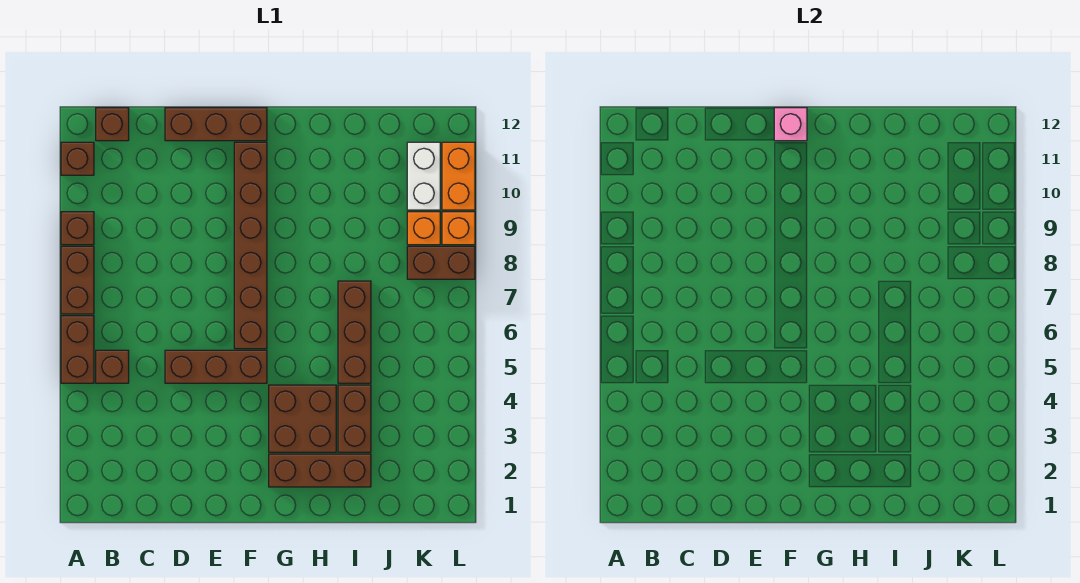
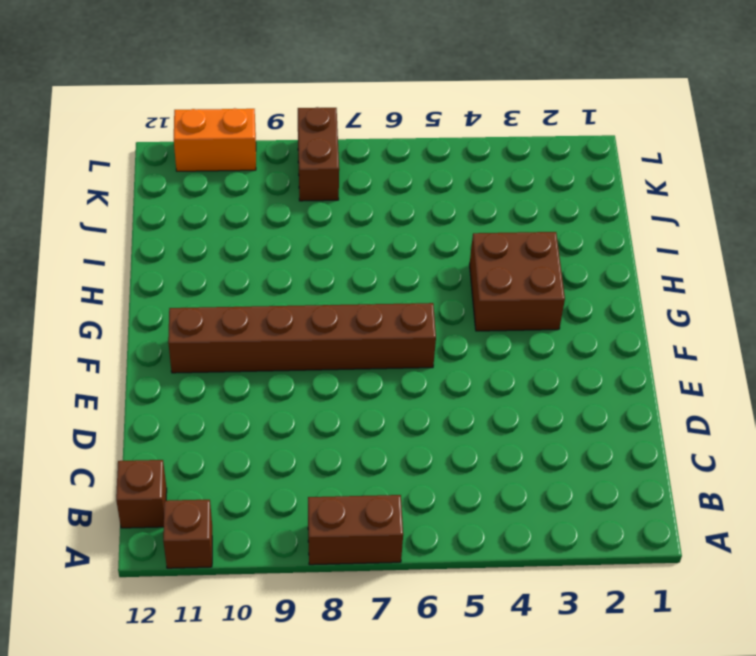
none -> brown 1x2 brick [61,316,94,383]
none -> brown 1x1 brick [61,212,94,245]
none -> brown 1x1 brick [96,350,129,383]

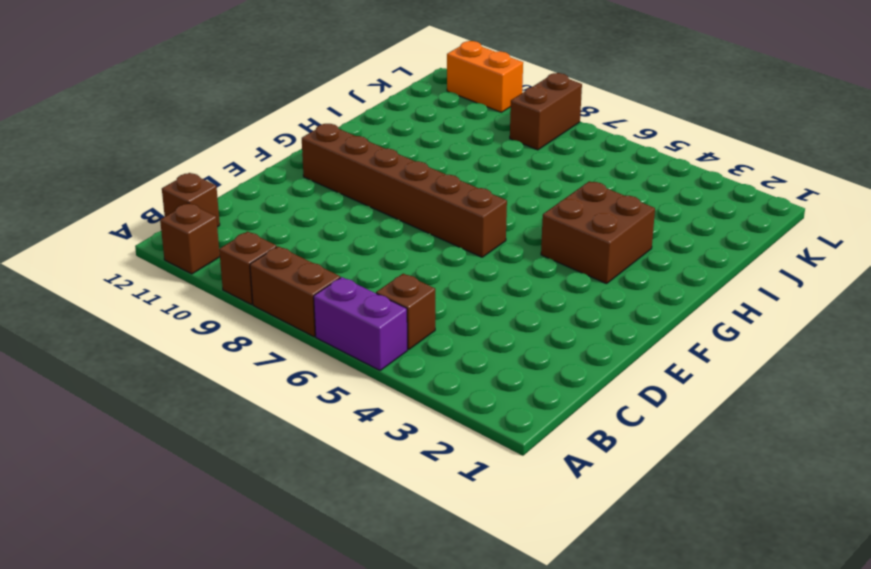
purple 1x2 brick [314,277,407,370] -> brown 1x2 brick [61,316,94,383]
none -> brown 1x3 brick [165,350,267,383]
none -> brown 1x3 brick [165,108,267,141]
none -> brown 1x3 brick [269,454,371,487]

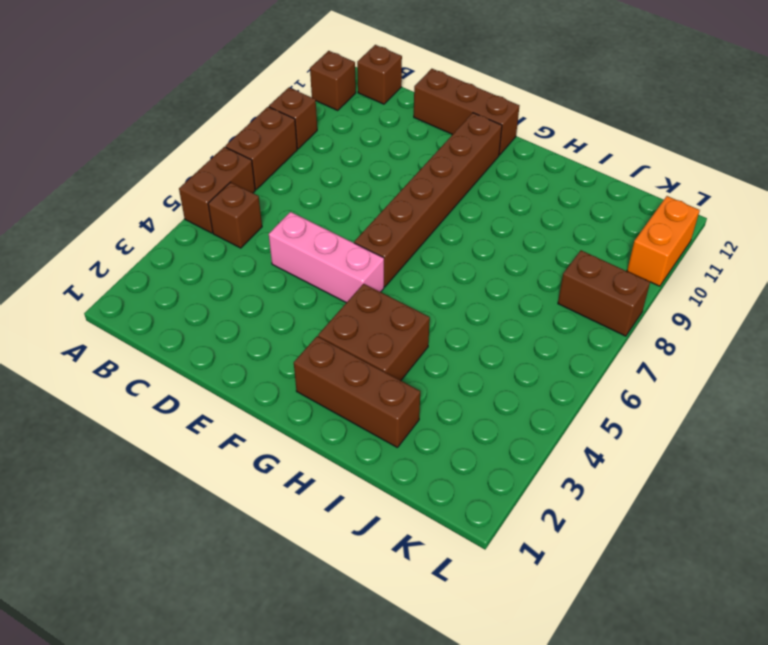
pink 1x3 brick [269,212,384,303] -> brown 1x3 brick [165,350,267,383]
none -> brown 1x2 brick [338,385,371,452]
none -> brown 1x3 brick [338,281,371,383]
none -> orange 1x1 brick [407,212,440,245]

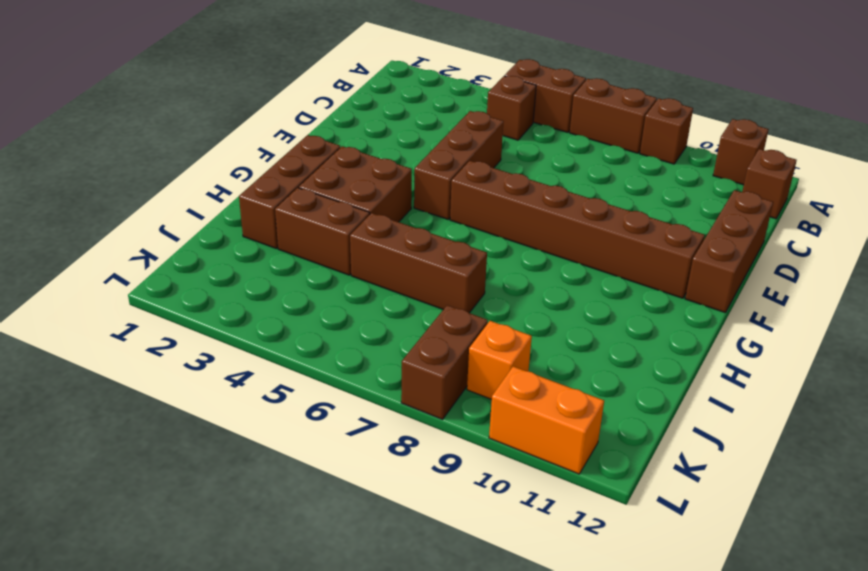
none -> white 1x2 brick [407,142,440,210]
none -> orange 1x1 brick [442,212,475,245]
none -> pink 1x1 brick [774,108,807,141]

